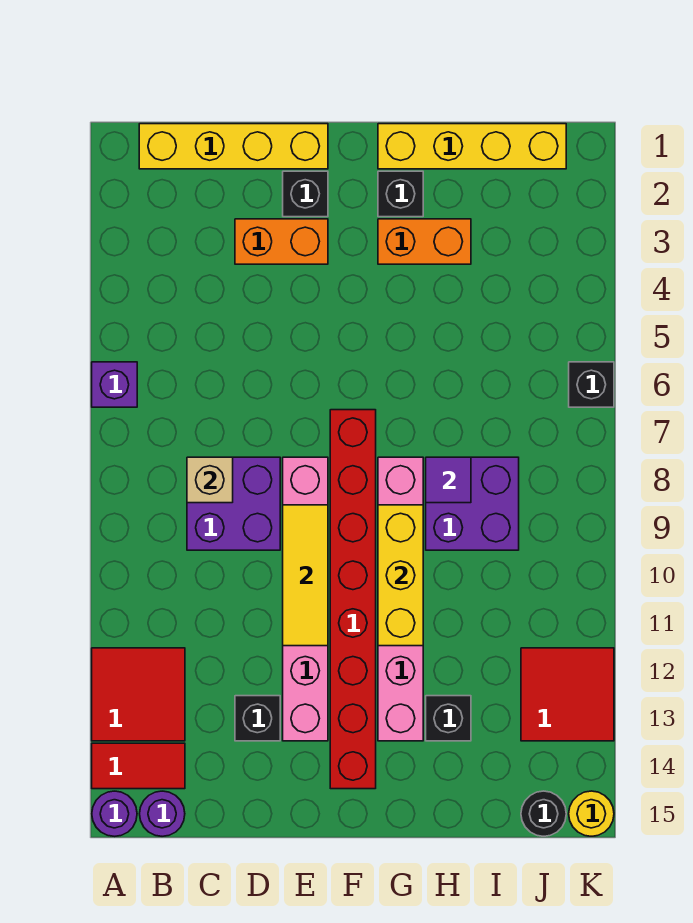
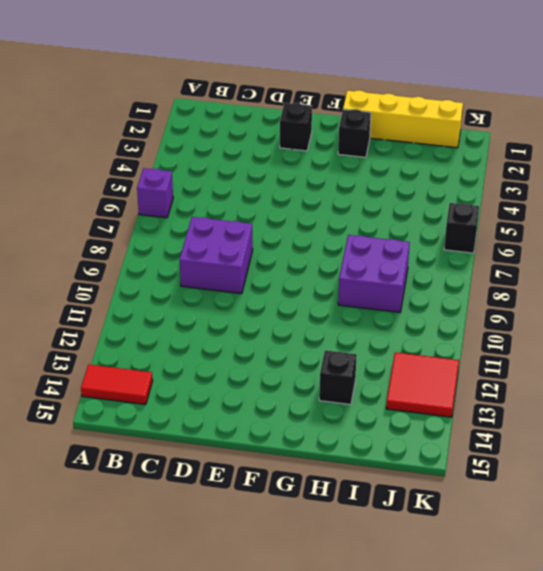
none -> red 2x2 tile [92,648,185,741]
none -> purple 1x1 round brick [92,791,137,836]
none -> yellow 1x4 brick [139,124,328,169]

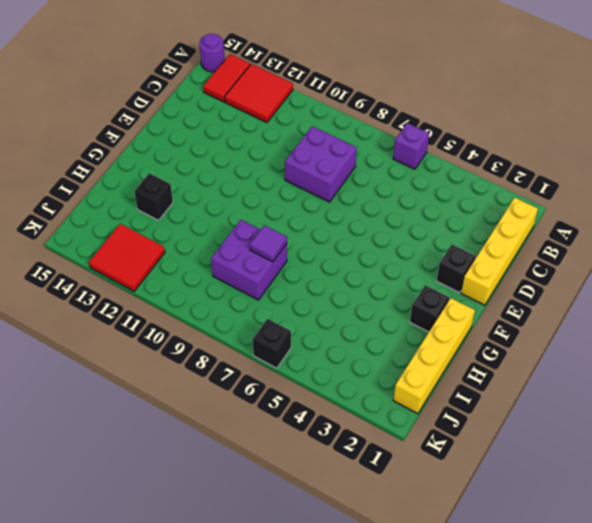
none -> purple 1x1 round brick [140,791,185,836]
none -> orange 1x2 brick [235,219,328,264]
none -> black 1x1 brick [235,696,280,741]

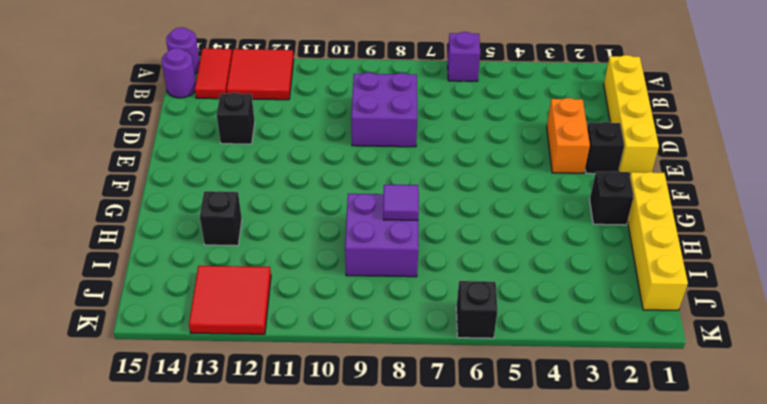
none -> pink 1x6 brick [283,457,328,741]
none -> red 1x8 brick [330,410,376,789]
none -> orange 1x2 brick [378,219,471,264]

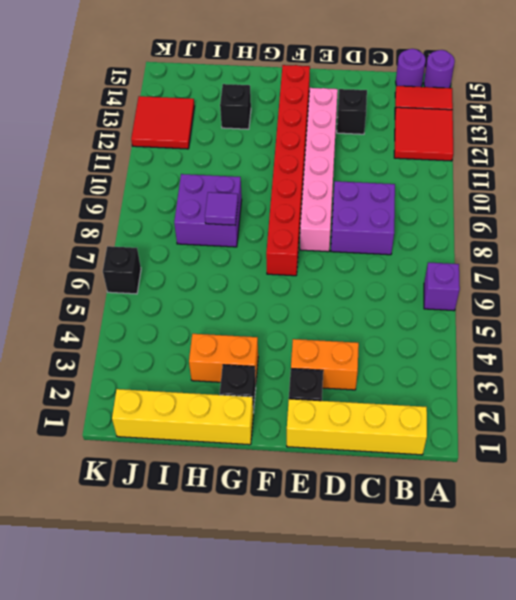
none -> pink 1x6 brick [378,457,423,741]
none -> black 1x1 round brick [521,791,566,836]
none -> yellow 1x1 round brick [569,791,614,836]

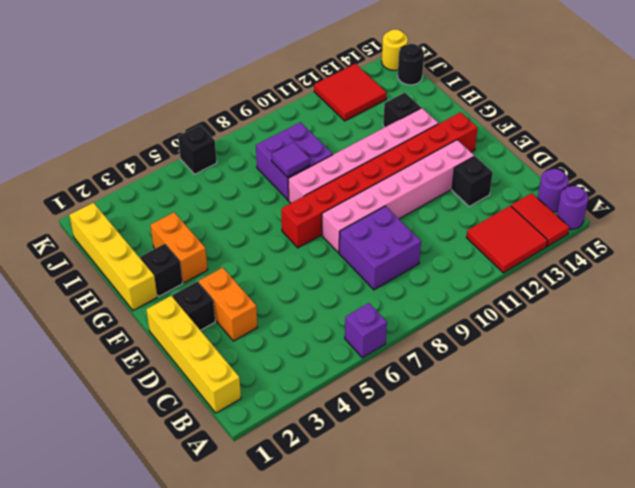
none -> tan 1x1 brick [187,457,233,503]
none -> yellow 1x3 tile [283,505,328,646]
none -> yellow 1x3 brick [378,505,423,646]

